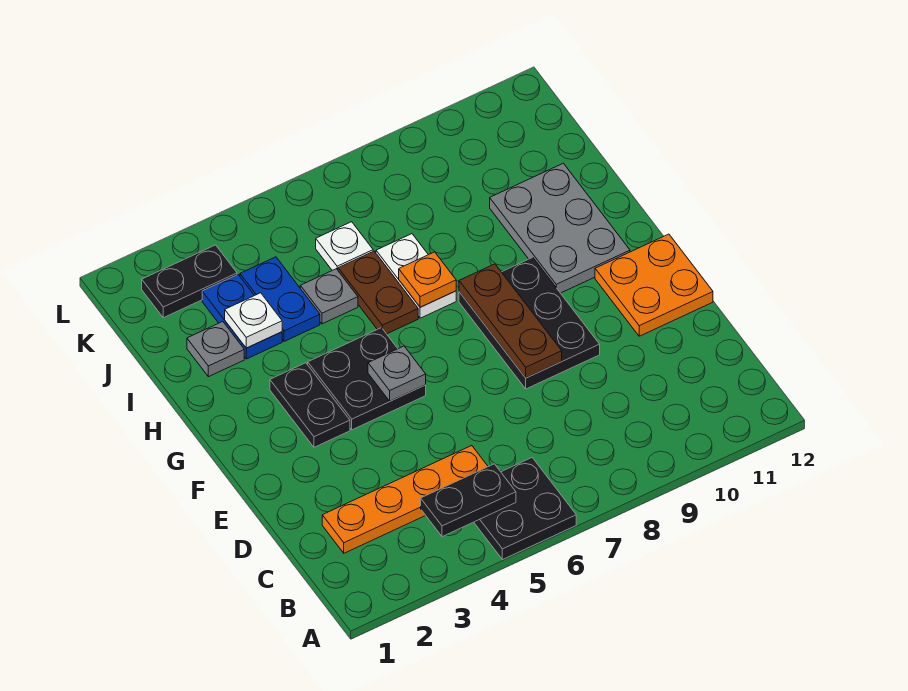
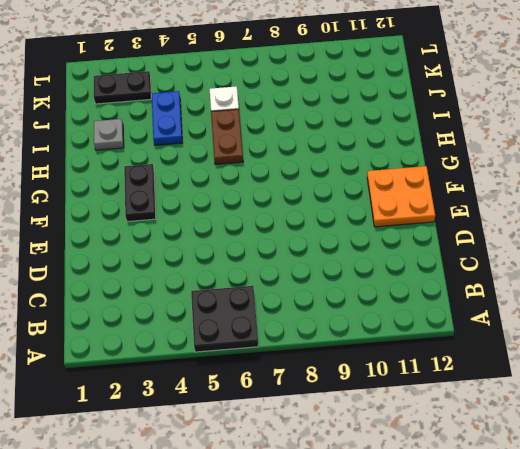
none -> orange 1x4 plate [322,446,488,553]
none -> black 2x3 plate [459,257,600,389]
none -> black 2x2 plate [308,328,426,430]

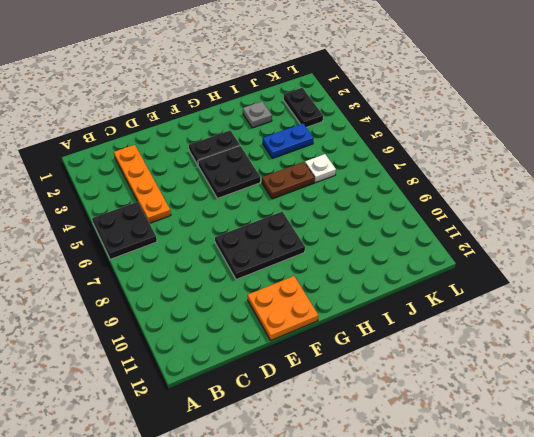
none -> grey 2x3 plate [490,163,630,293]
none -> white 1x2 plate [376,234,456,318]
none -> blue 1x2 plate [202,275,282,359]

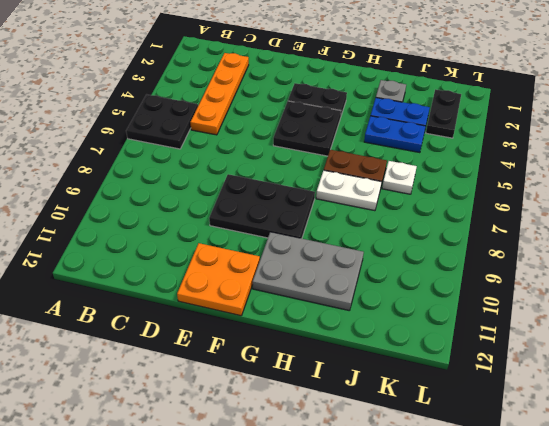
none -> grey 1x1 plate [300,269,358,324]
none -> black 1x2 plate [421,464,516,537]
none -> brown 1x3 plate [459,264,562,378]

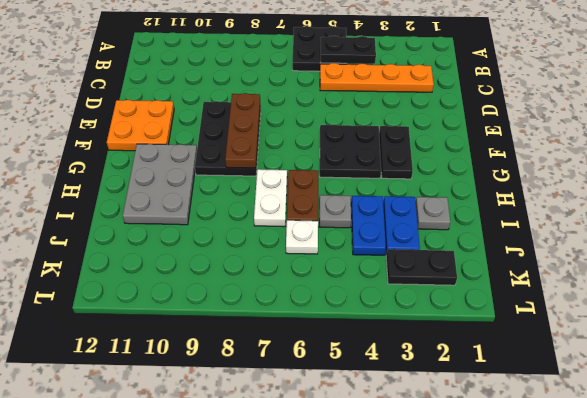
none -> grey 1x1 plate [368,346,426,401]
none -> orange 1x1 plate [399,252,456,307]
none -> white 1x1 plate [225,293,282,348]

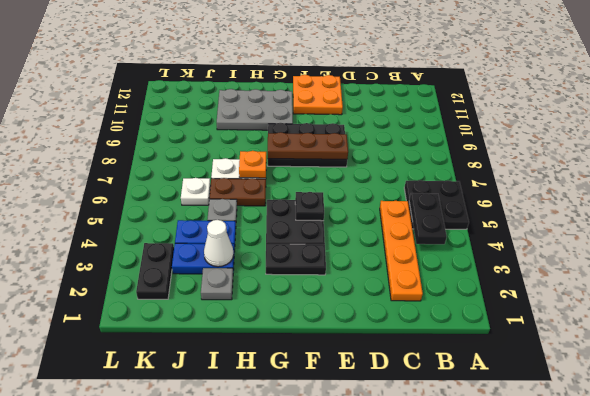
black 1x1 plate [295,192,324,221] -> grey 1x1 plate [368,346,426,401]
white 1x1 cone [204,220,234,267] -> white 1x1 plate [225,293,282,348]

